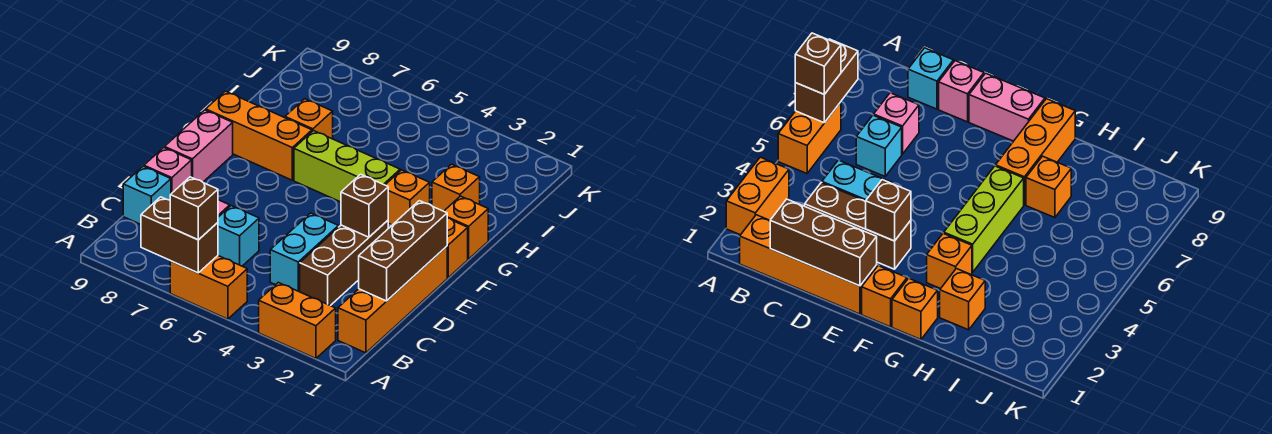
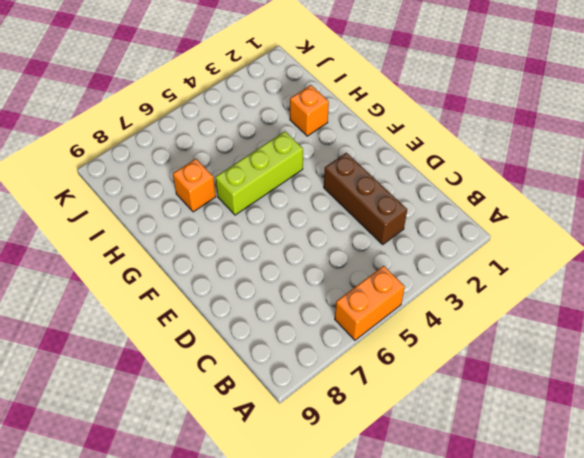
none -> orange 1x2 brick [259,283,336,358]
none -> orange 1x4 brick [338,246,447,353]
none -> cyan 1x2 brick [270,213,338,292]

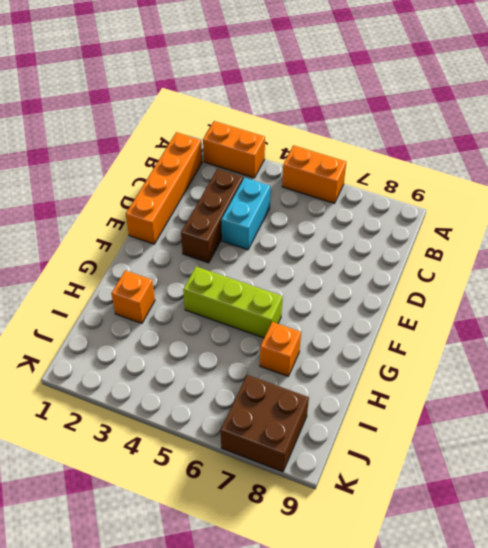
brown 2x2 brick [221,375,309,472] -> none
none -> cyan 1x1 brick [218,206,259,266]
none -> pink 1x1 brick [874,93,919,154]
none -> cyan 1x1 brick [123,166,171,224]

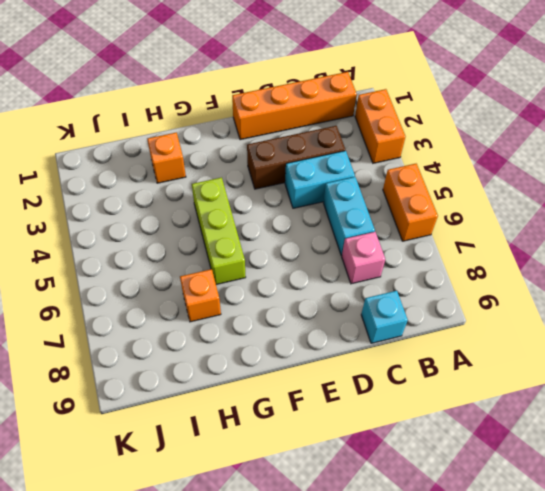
cyan 1x2 brick [323,177,375,255] -> cyan 1x1 brick [218,206,259,266]
none -> pink 1x1 brick [144,148,192,194]
none -> pink 1x2 brick [165,110,233,182]
none -> orange 1x1 brick [447,218,468,278]

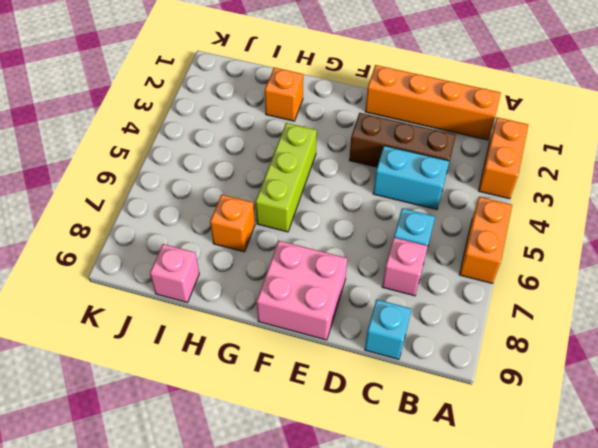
pink 2x2 brick [257,241,347,340] -> pink 1x2 brick [165,110,233,182]
pink 1x1 brick [150,244,199,303] -> pink 1x1 brick moved to [144,148,192,194]
none -> orange 1x1 brick [447,218,468,278]
none -> orange 1x1 brick [444,196,488,259]
none -> orange 1x1 brick [386,170,430,225]

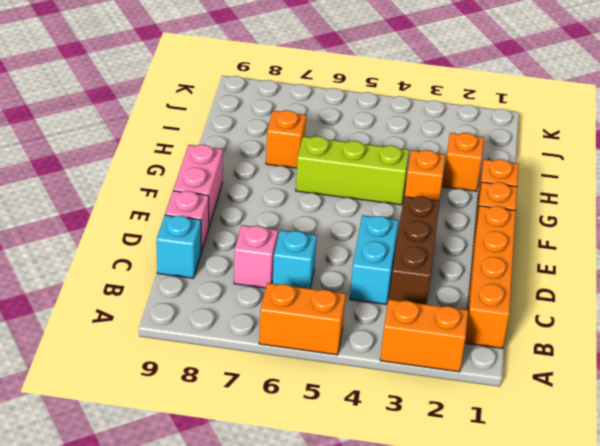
none -> orange 1x3 brick [206,91,312,180]
none -> brown 1x2 brick [141,197,218,273]
none -> brown 1x3 brick [359,201,447,301]

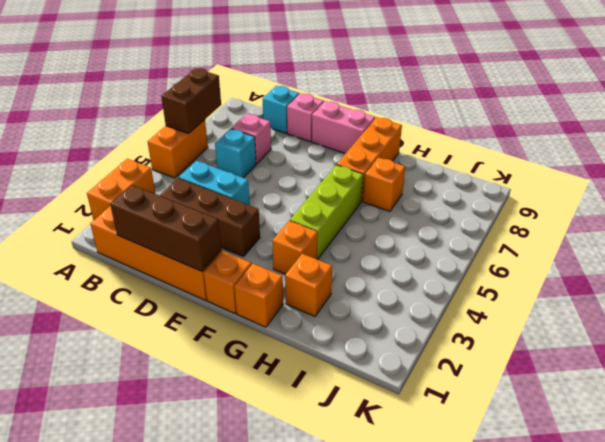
none -> brown 1x1 brick [341,174,388,237]
none -> brown 1x1 brick [170,177,218,240]

